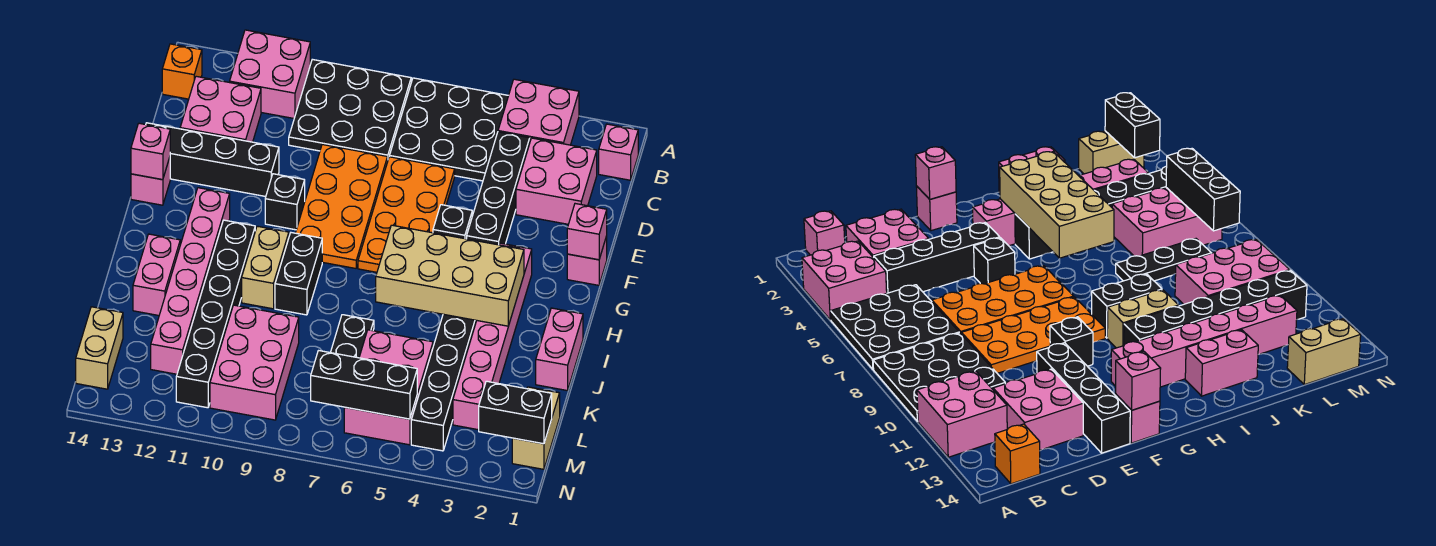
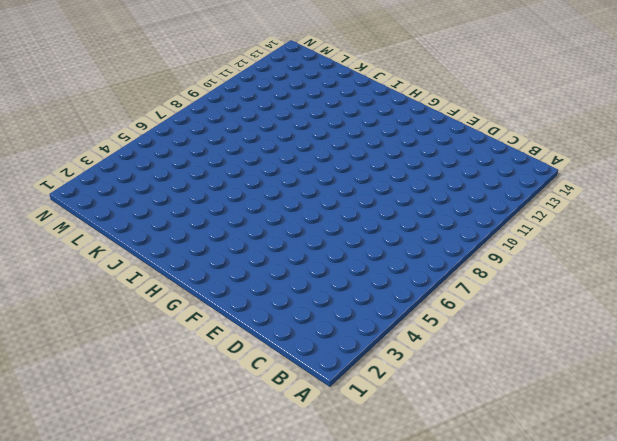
none -> pink 2x2 brick [498,79,579,145]
none -> black 3x3 plate [390,78,509,181]
none -> black 3x3 plate [289,59,411,159]
none -> pink 2x2 brick [230,30,310,118]

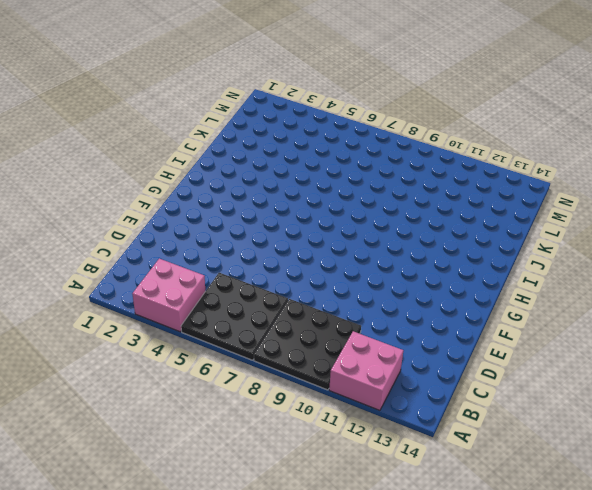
none -> pink 1x1 brick [599,124,638,180]
none -> orange 1x1 brick [162,44,202,99]
none -> pink 2x2 brick [516,138,597,224]
none -> black 1x4 brick [467,132,530,245]

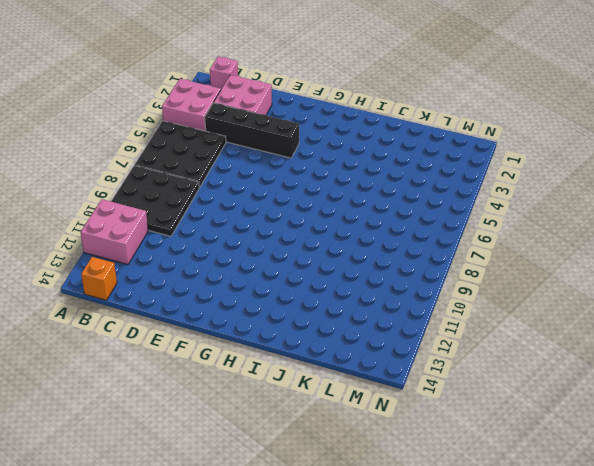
none -> pink 2x2 brick [180,76,261,142]
none -> orange 2x4 plate [358,157,455,272]
none -> orange 2x4 plate [296,145,388,268]
none -> black 1x4 brick [146,123,279,196]

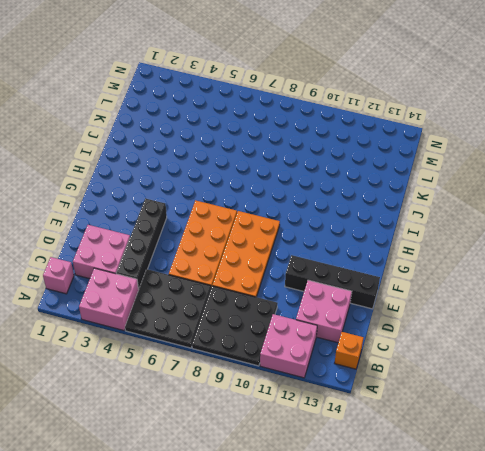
none -> pink 1x1 brick [567,236,607,285]
none -> black 1x1 brick [433,205,472,239]
none -> black 1x1 brick [265,174,305,230]
none -> pink 1x1 brick [131,157,170,205]

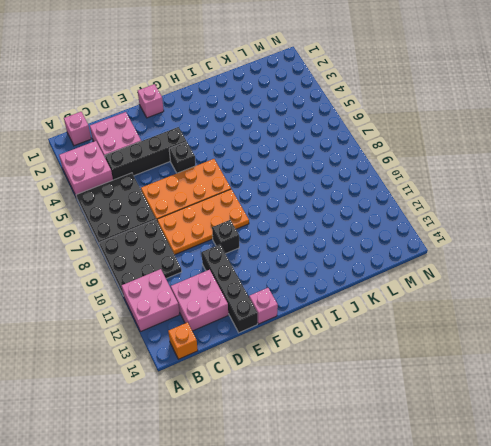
none -> pink 1x6 brick [453,243,532,430]
none -> pink 1x6 brick [151,188,230,374]
none -> black 1x6 brick [411,314,477,451]
none -> black 1x2 brick [275,233,322,315]

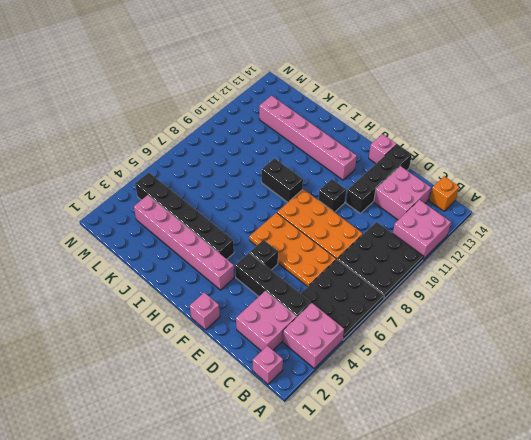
none -> tan 1x2 brick [242,226,289,309]
none -> black 1x6 brick [176,220,255,408]
none -> pink 1x2 brick [536,308,583,391]
none -> pink 1x2 brick [133,234,180,315]

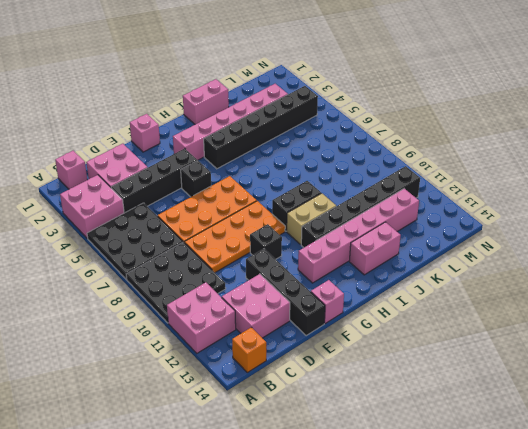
none -> black 1x3 plate [330,315,374,358]
none -> pink 2x3 brick [344,330,433,445]
none -> pink 2x3 brick [210,305,299,420]
none -> tan 1x2 brick [512,387,560,469]

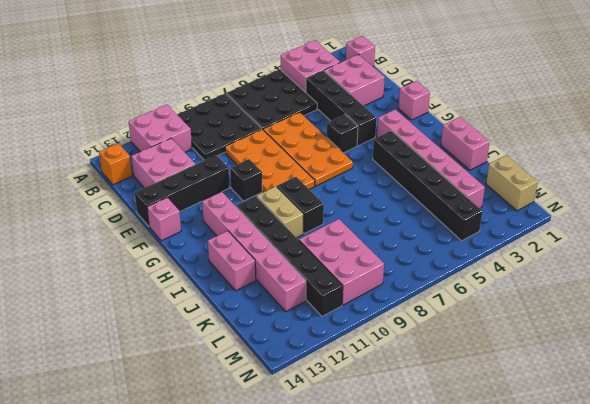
none -> black 1x3 plate [330,315,374,358]
none -> pink 2x3 brick [344,330,433,445]
none -> tan 1x2 brick [76,307,123,389]
none -> pink 1x1 brick [567,204,607,260]

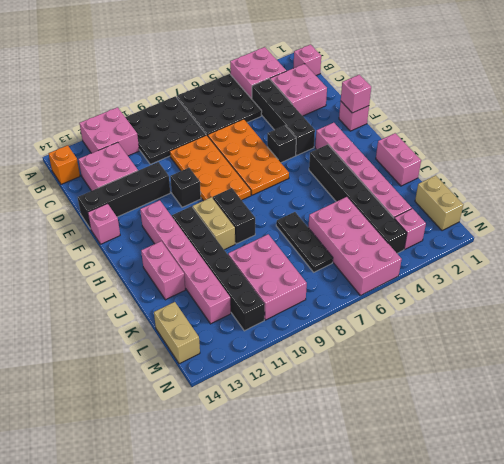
pink 2x4 brick [308,197,402,296] -> pink 2x3 brick [344,330,433,445]
pink 1x1 brick [394,209,426,249] -> pink 1x1 brick moved to [131,123,170,180]
none -> tan 2x4 brick [376,225,524,326]
none -> black 1x2 brick [479,381,552,444]
none -> black 1x3 brick [311,351,417,419]

